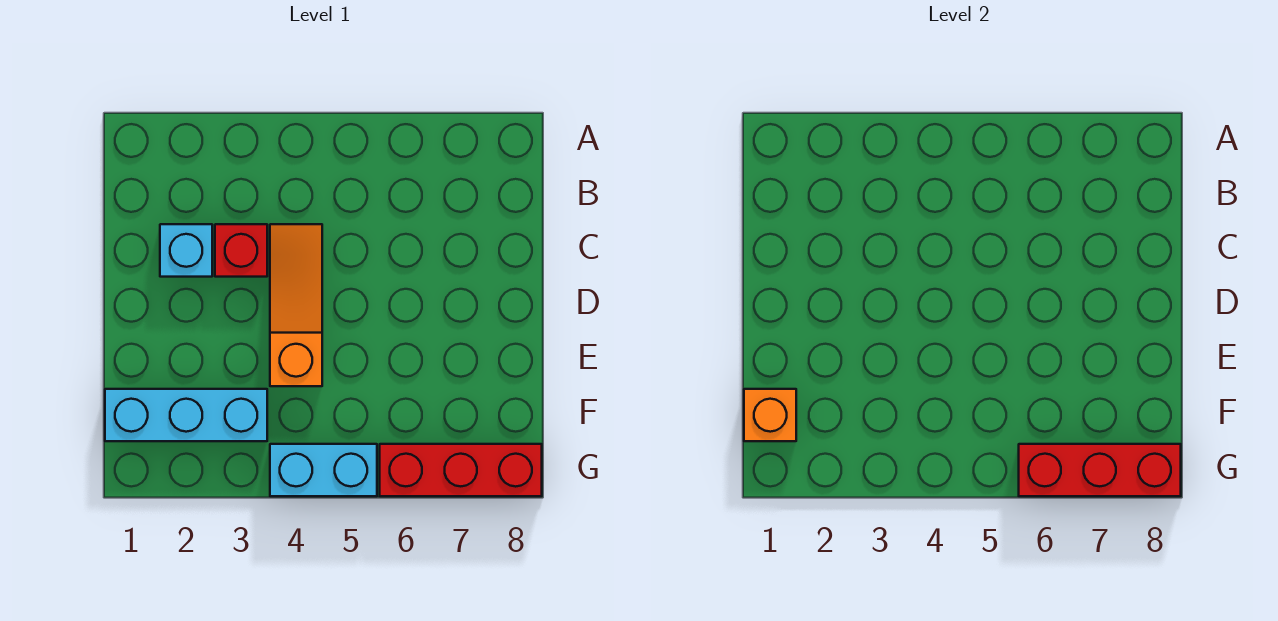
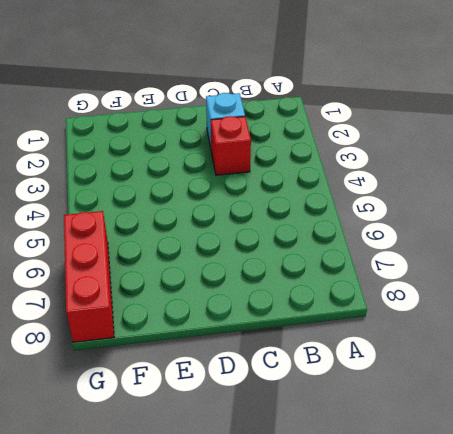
none -> orange 1x3 slope [270,224,322,386]
none -> cyan 1x3 brick [105,389,267,441]

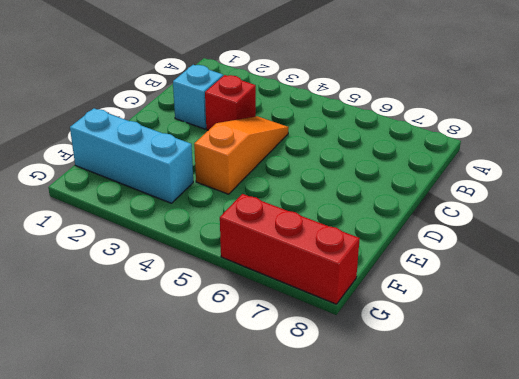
none -> cyan 1x2 brick [270,444,377,496]
none -> orange 1x1 brick [744,389,796,441]

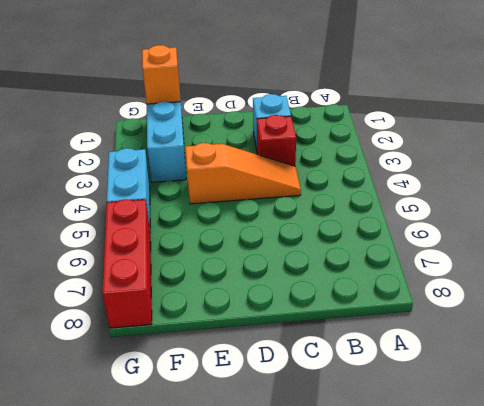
none -> red 1x3 brick [1019,444,1181,496]

